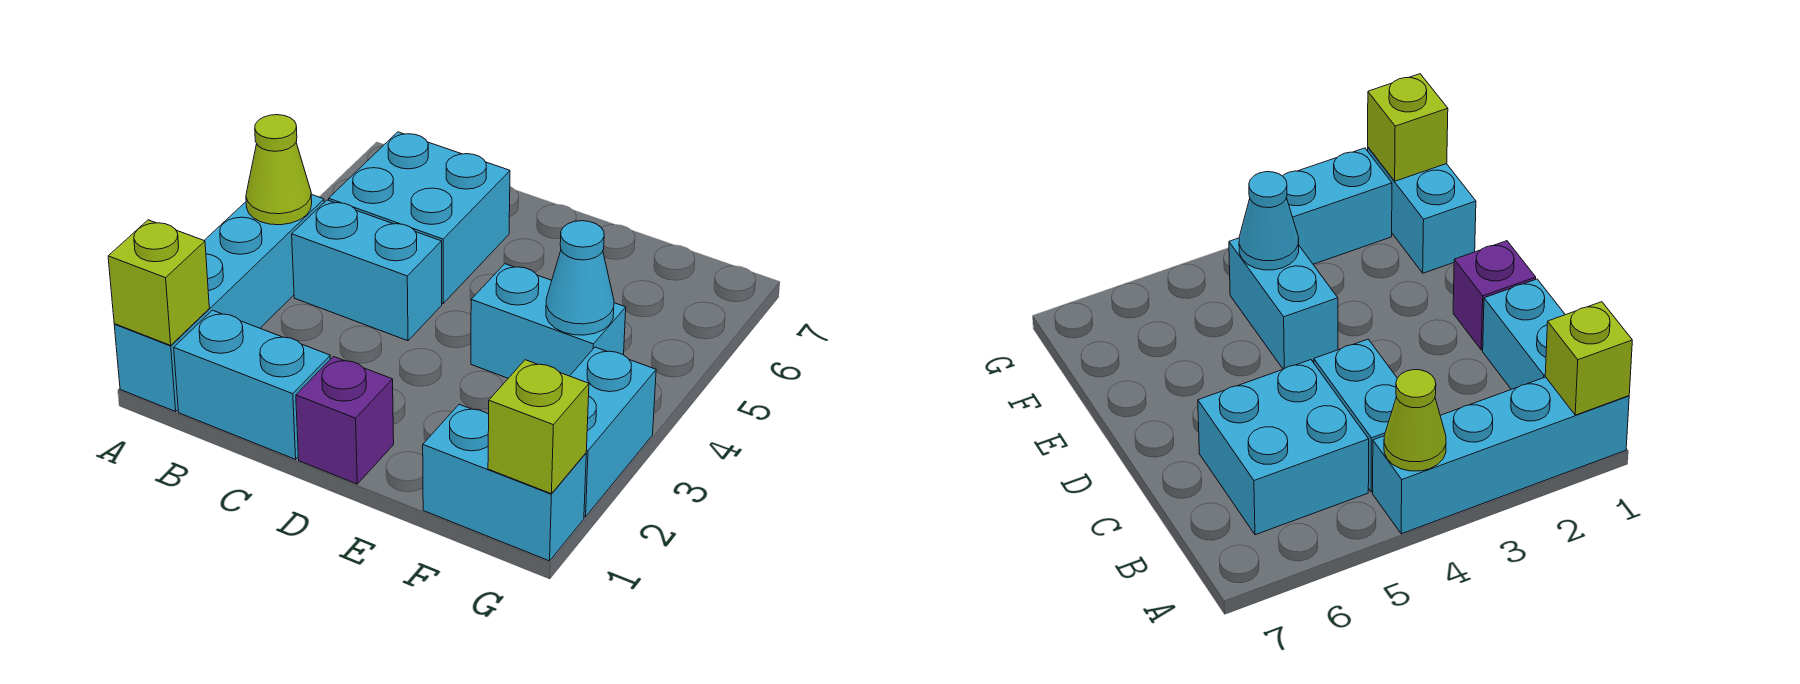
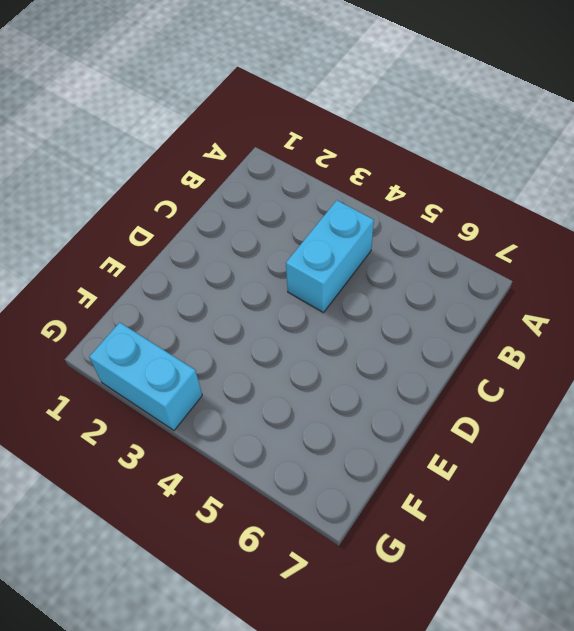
none -> cyan 1x4 brick [114,194,324,411]
none -> cyan 1x2 brick [174,310,330,459]
none -> cyan 2x2 brick [329,132,510,303]

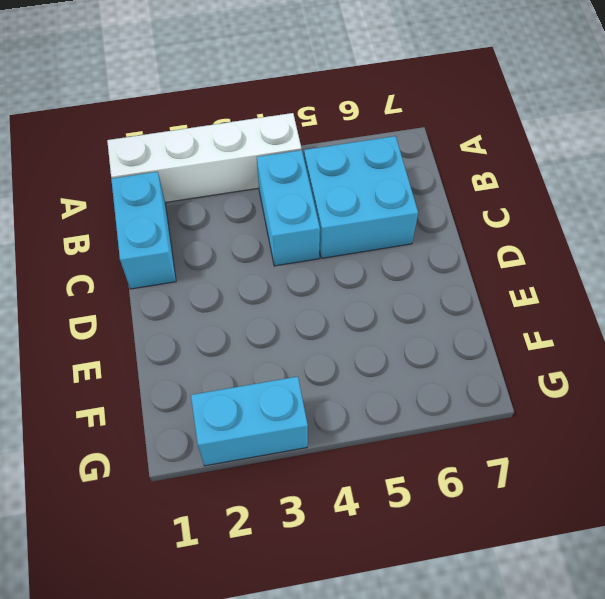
white 1x4 brick [107,113,301,202] -> cyan 1x4 brick [114,194,324,411]
none -> purple 1x1 brick [296,357,394,484]
none -> cyan 1x2 brick [471,264,626,378]
none -> cyan 1x2 brick [423,404,586,561]

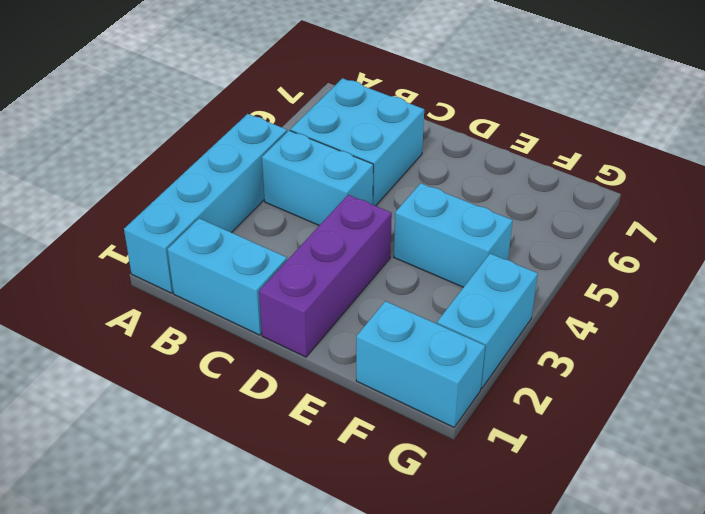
purple 1x3 brick [259,195,392,357] -> purple 1x1 brick [296,357,394,484]
none -> lime 1x1 brick [108,220,209,345]
none -> lime 1x1 cone [246,115,312,225]
none -> cyan 1x1 cone [546,221,614,335]

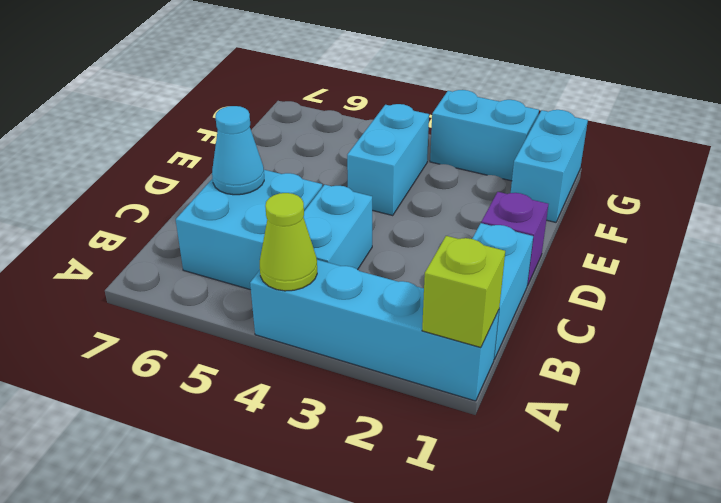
cyan 1x1 cone [212,106,264,195] -> cyan 1x1 cone moved to [546,221,614,335]
none -> lime 1x1 brick [488,360,589,494]

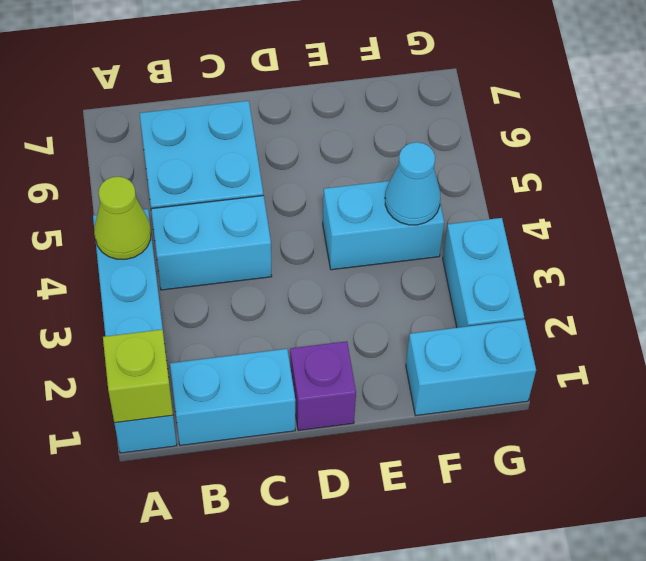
none -> lime 1x1 brick [488,360,589,494]

